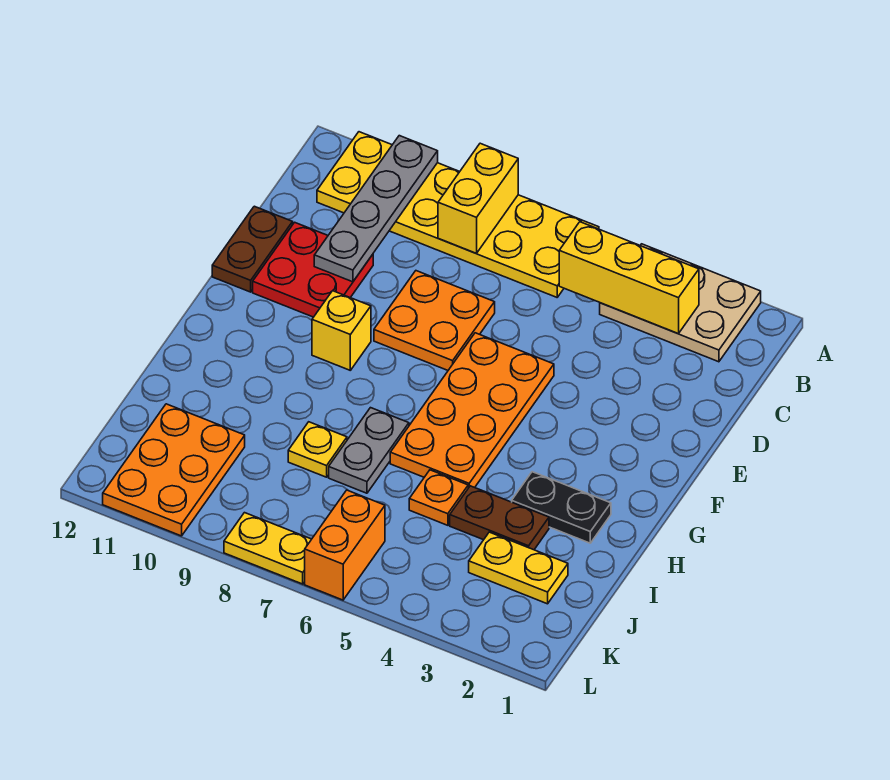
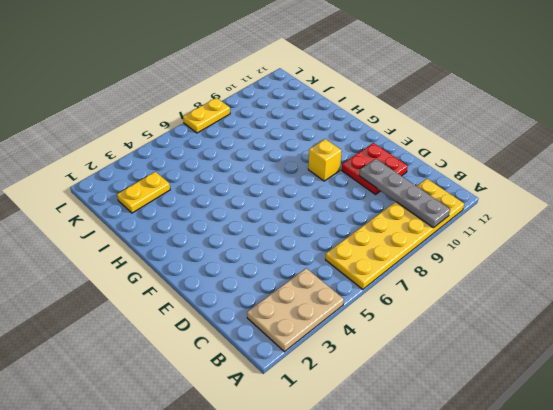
none -> orange 2x2 plate [374,271,495,370]
none -> brown 1x2 plate [212,206,293,292]
none -> orange 2x4 plate [390,333,554,488]

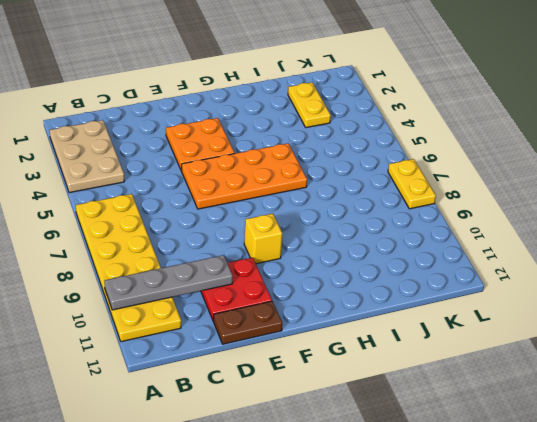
orange 2x2 plate [166,118,235,171] -> orange 2x2 plate moved to [374,271,495,370]
none -> black 1x2 plate [512,472,611,543]
none -> grey 1x2 plate [329,408,409,493]
none -> brown 1x2 plate [450,486,549,550]

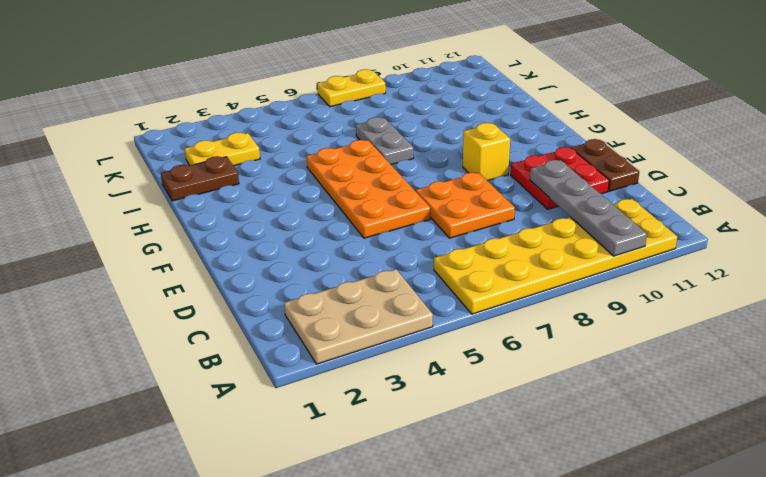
brown 1x2 plate [161,156,239,201] -> brown 1x2 plate moved to [450,486,549,550]
none -> black 1x2 plate [512,472,611,543]
none -> orange 1x1 plate [409,470,468,525]
none -> yellow 1x1 plate [288,422,347,477]

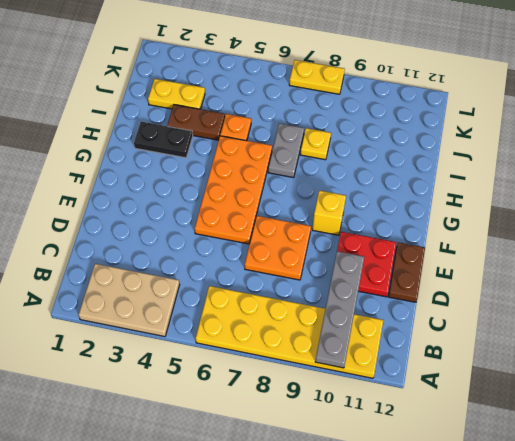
none -> orange 2x3 plate [103,404,245,536]
none -> orange 1x2 brick [305,490,385,600]
none -> yellow 1x2 brick [438,143,518,253]

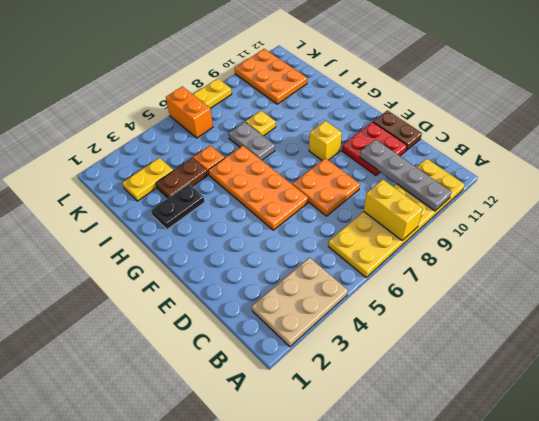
none -> yellow 1x3 brick [559,222,699,334]

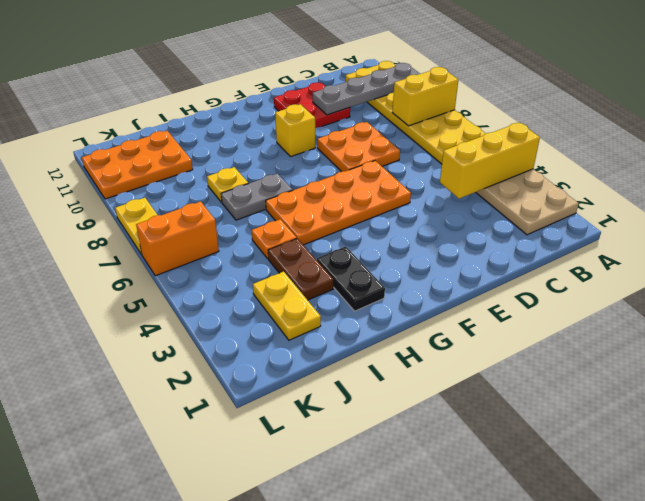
yellow 1x3 brick [440,123,540,199] -> yellow 1x3 brick turned to [559,222,699,334]
none -> brown 1x2 plate [212,206,293,292]

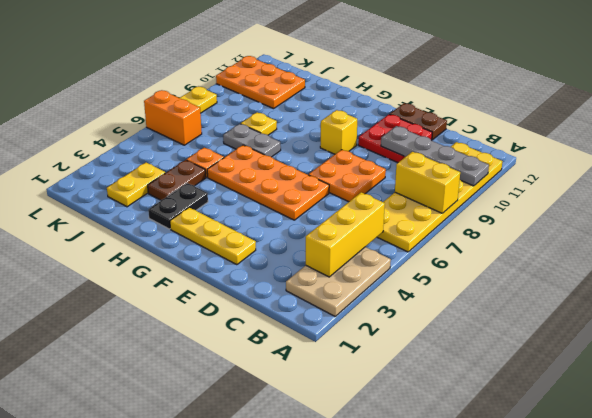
yellow 1x3 plate [170,207,256,265] -> none

